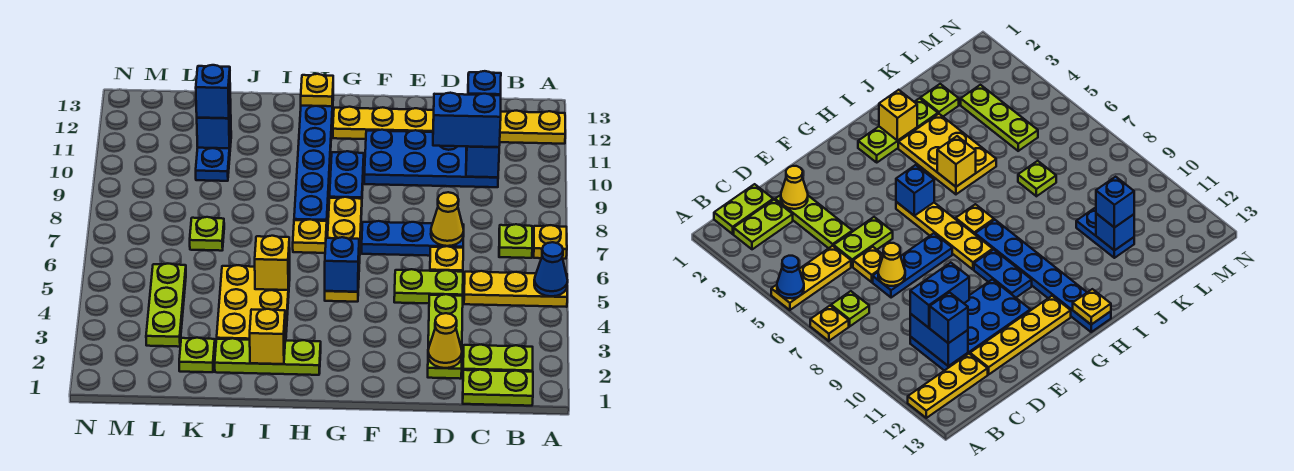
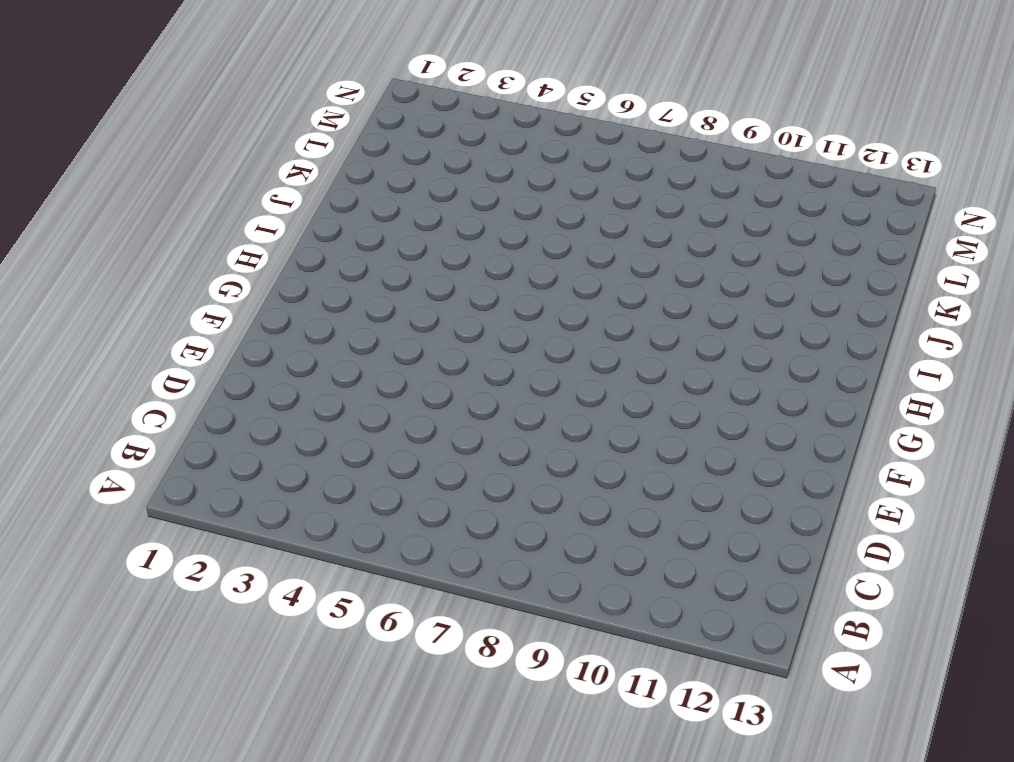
none -> yellow 1x3 plate [464,271,567,307]
none -> yellow 1x1 plate [533,225,567,259]
none -> yellow 1x3 plate [500,111,565,144]
none -> lime 1x2 plate [463,370,533,406]

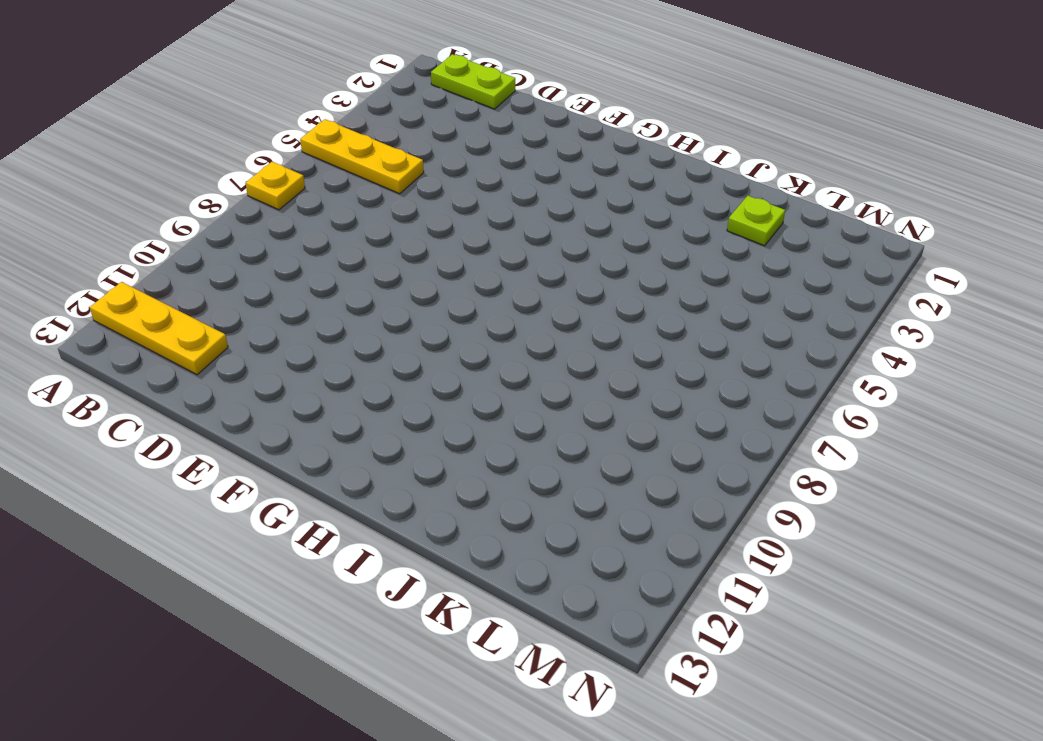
none -> lime 1x2 plate [463,345,533,372]
none -> lime 1x1 plate [499,224,532,258]
none -> blue 2x4 plate [364,130,498,187]
none -> lime 1x3 plate [428,294,463,379]

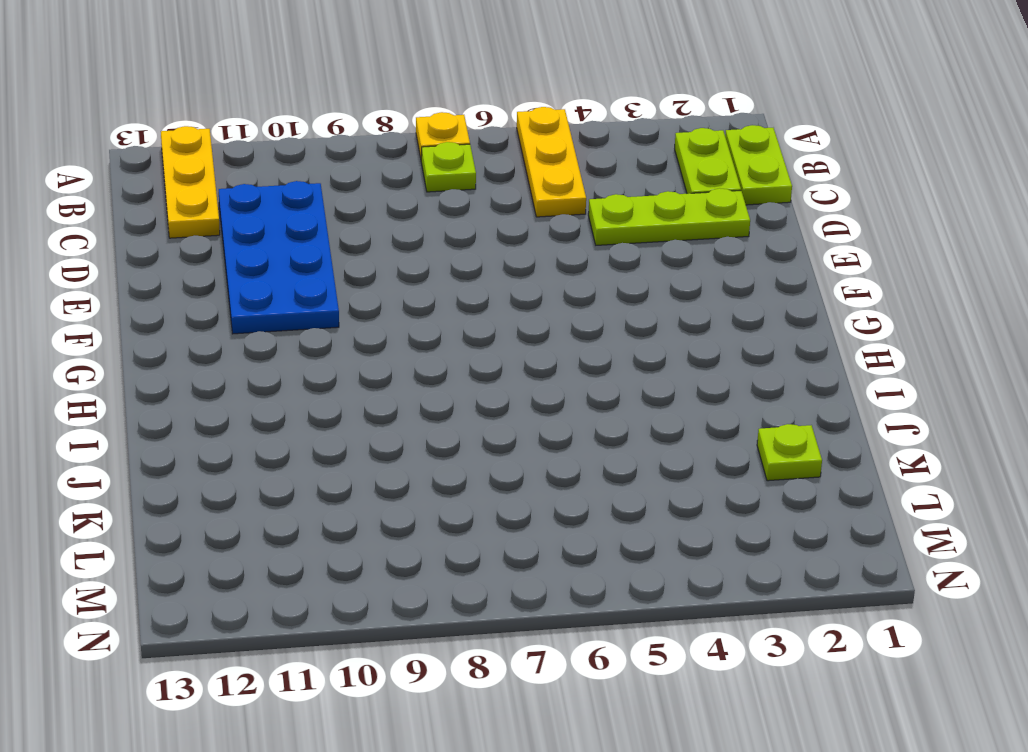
none -> lime 1x2 plate [394,269,463,303]
none -> yellow 1x1 plate [430,246,463,272]
none -> blue 1x3 plate [362,221,464,256]
none -> yellow 1x4 plate [333,107,434,139]

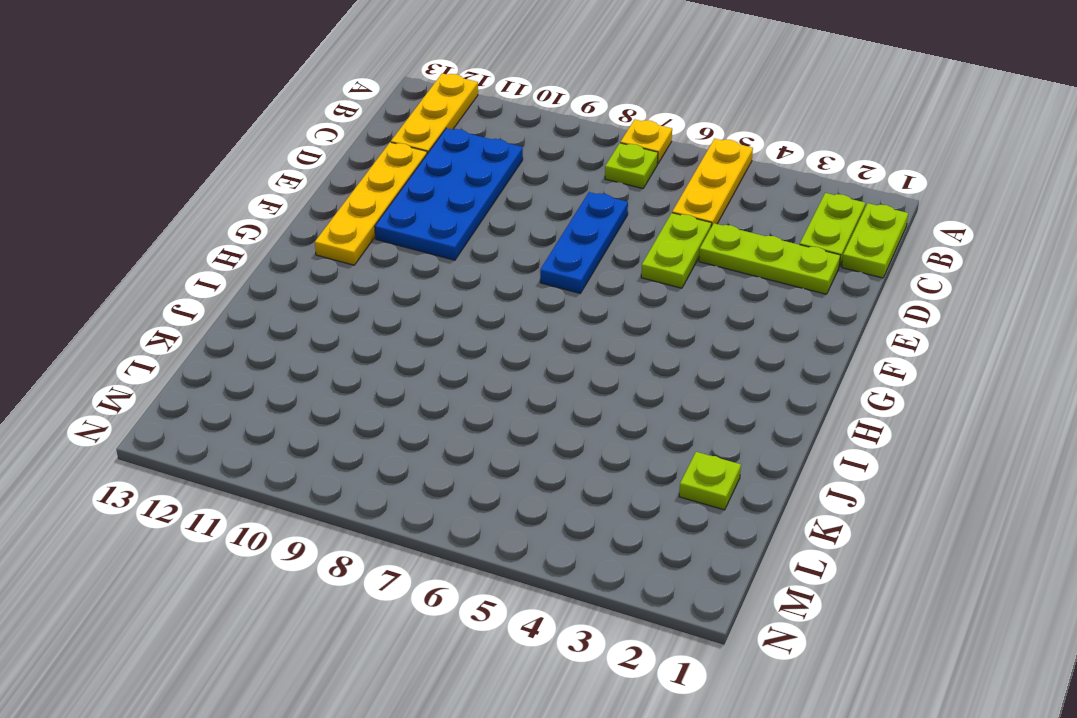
none -> yellow 1x1 plate [430,246,463,272]
none -> yellow 1x4 plate [325,197,362,302]
none -> blue 1x2 plate [330,151,364,199]
none -> lime 1x3 plate [215,338,321,375]

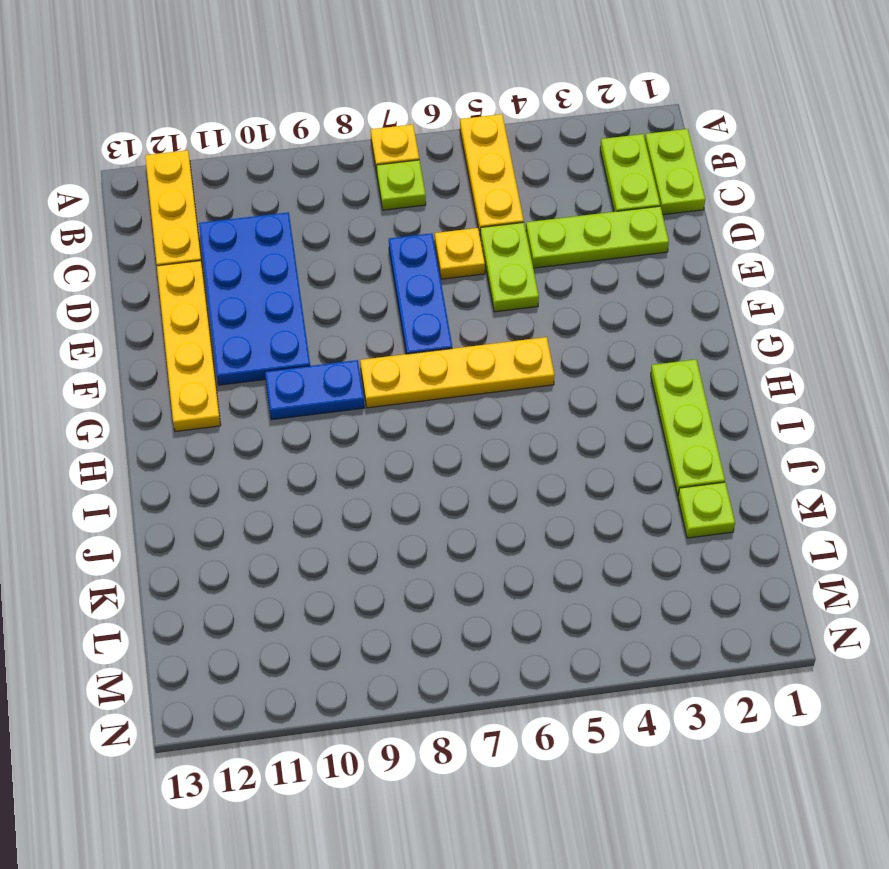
none -> yellow 1x1 plate [293,219,327,253]
none -> blue 1x6 plate [294,104,333,221]
none -> yellow 2x3 plate [217,265,290,341]
none -> lime 1x1 plate [190,217,224,251]

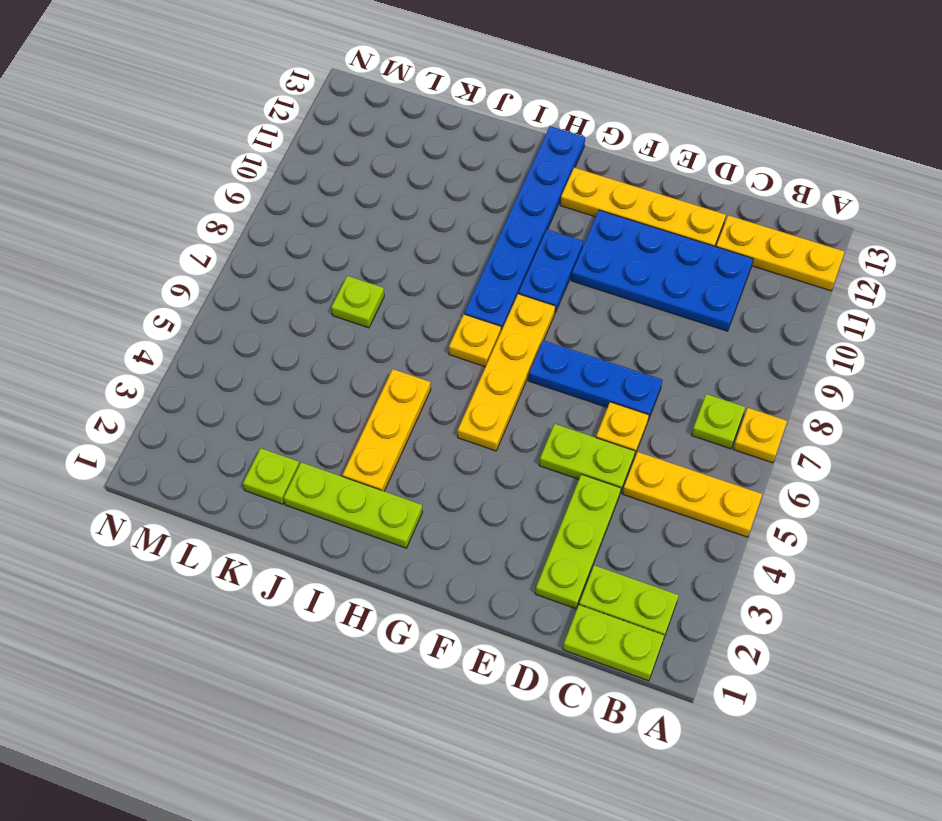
yellow 1x3 plate [342,369,431,491] -> yellow 2x3 plate [217,265,290,341]
none -> blue 1x2 plate [196,135,231,181]
none -> lime 1x3 plate [146,264,186,347]
none -> blue 1x1 cone [534,242,568,296]
none -> blue 1x2 brick [466,146,499,177]

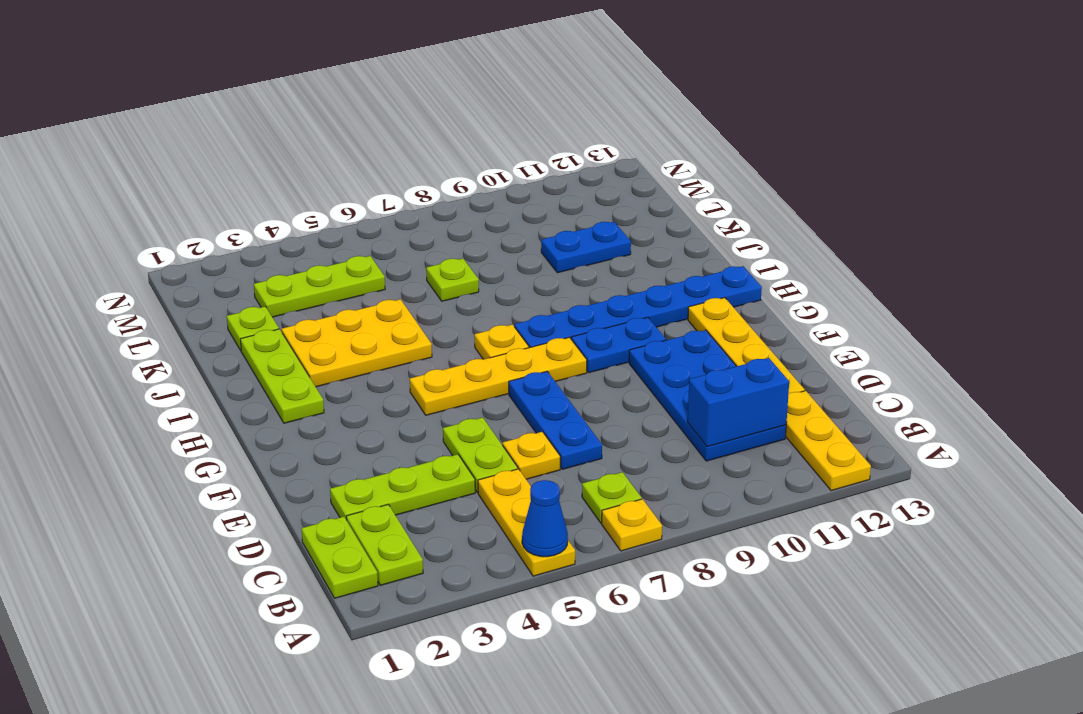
none -> yellow 1x1 cone [428,313,462,368]
none -> yellow 1x1 cone [431,192,464,246]
none -> blue 1x1 brick [325,237,359,292]
none -> yellow 1x1 plate [301,74,333,106]

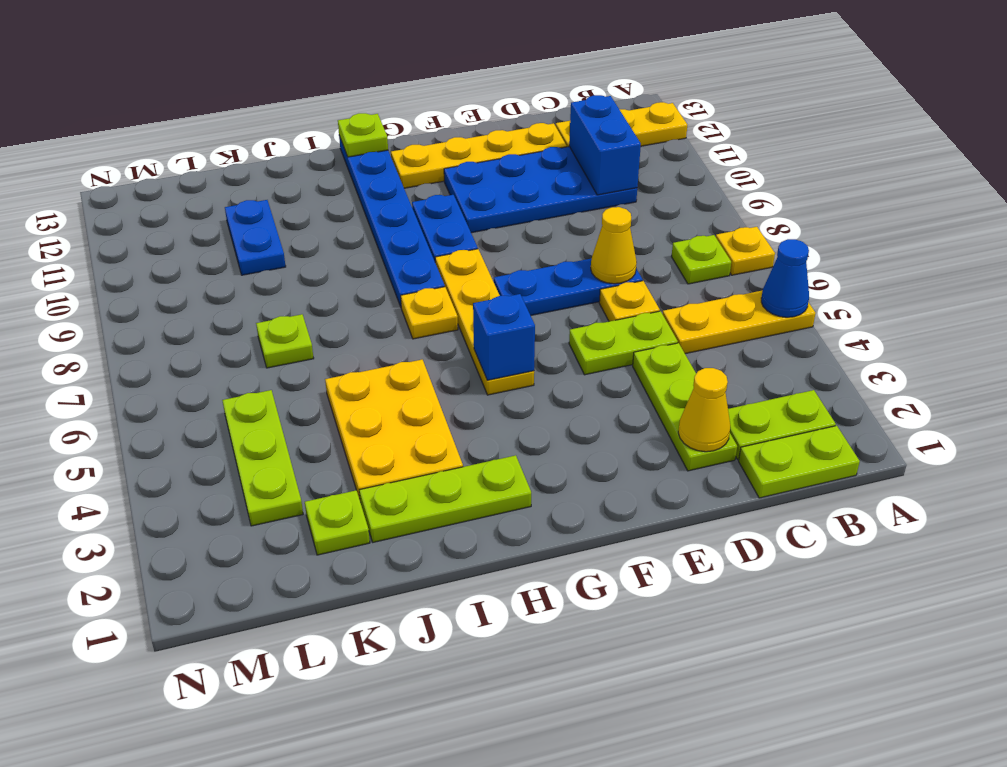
lime 1x1 plate [338,113,388,157] -> yellow 1x1 plate [301,74,333,106]
none -> yellow 1x1 brick [250,309,285,364]
none -> yellow 1x1 brick [255,236,290,290]
none -> blue 1x1 brick [197,99,231,148]
none -> blue 1x2 brick [433,93,501,147]

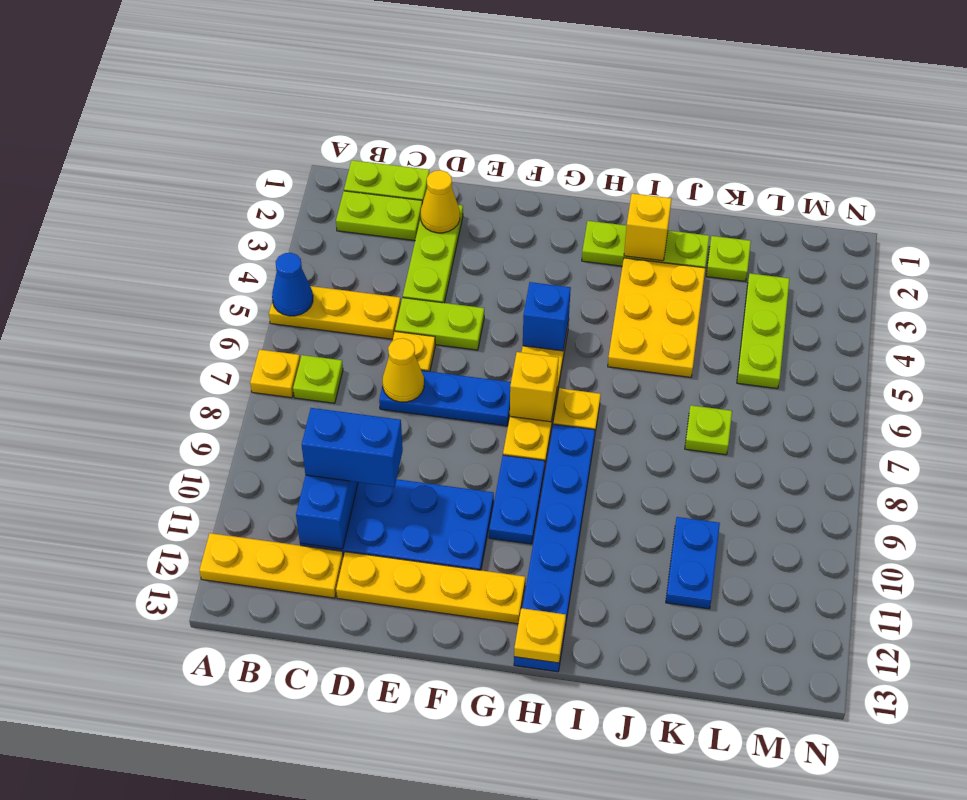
yellow 1x1 brick [510,352,559,422] -> yellow 1x1 brick moved to [255,236,290,290]
none -> blue 1x1 brick [197,99,231,148]
none -> blue 1x1 brick [468,71,501,95]
none -> blue 1x1 brick [196,65,230,118]

